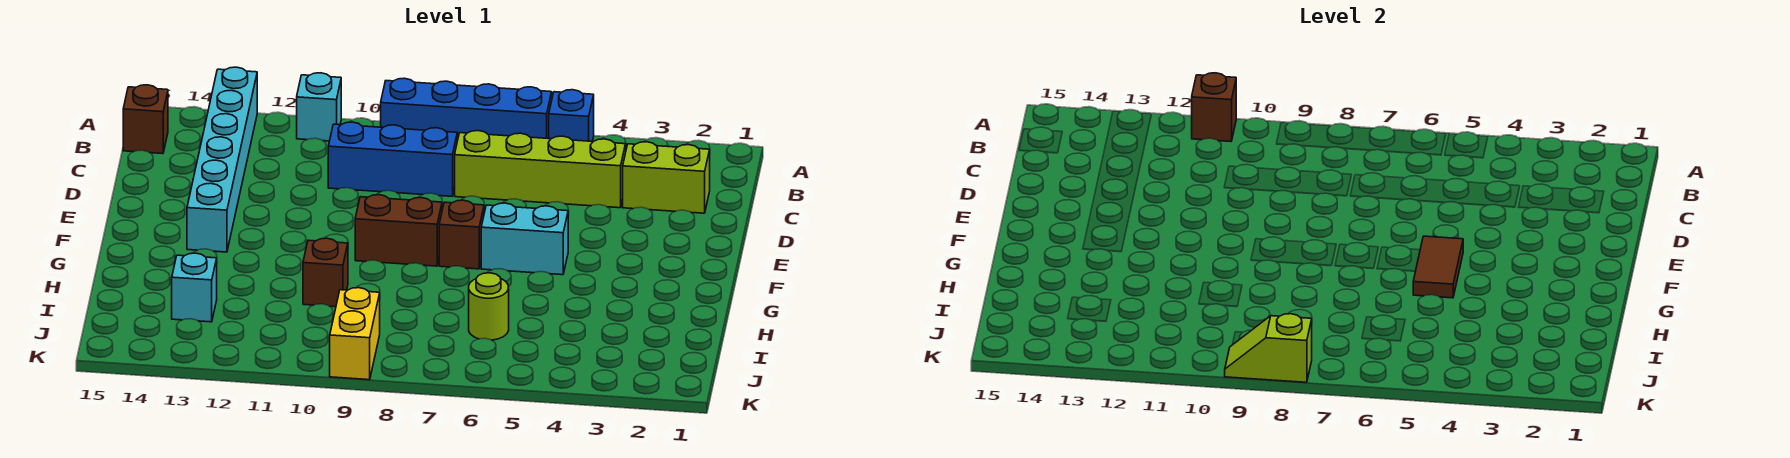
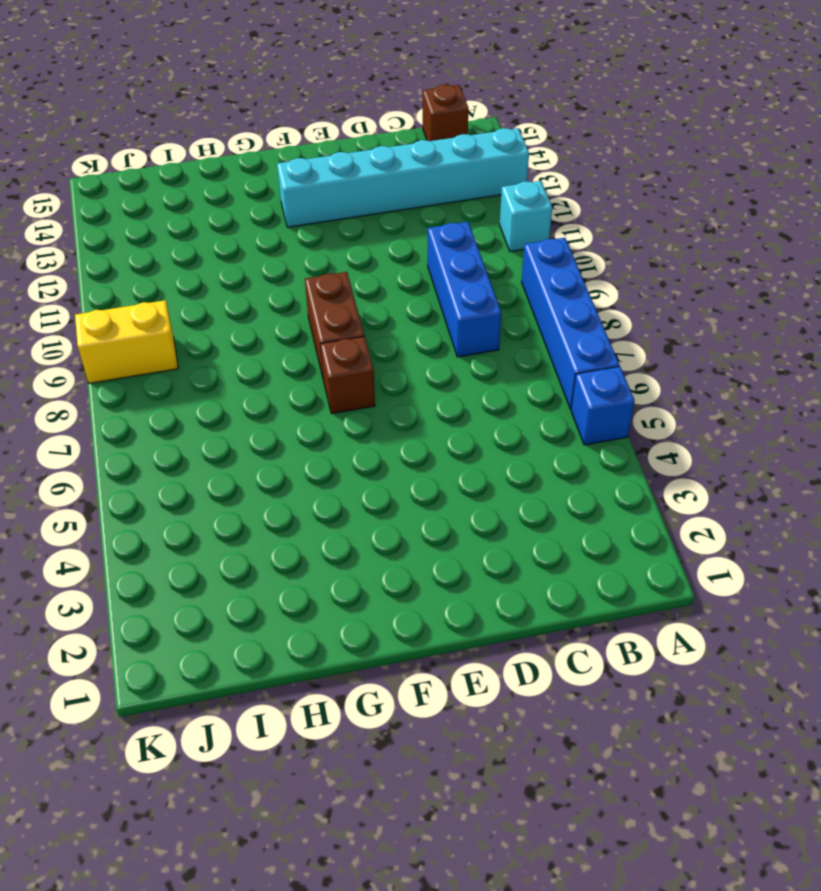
none -> lime 1x2 brick [623,142,710,213]
none -> lime 1x4 brick [455,131,626,208]
none -> cyan 1x2 brick [481,203,568,275]

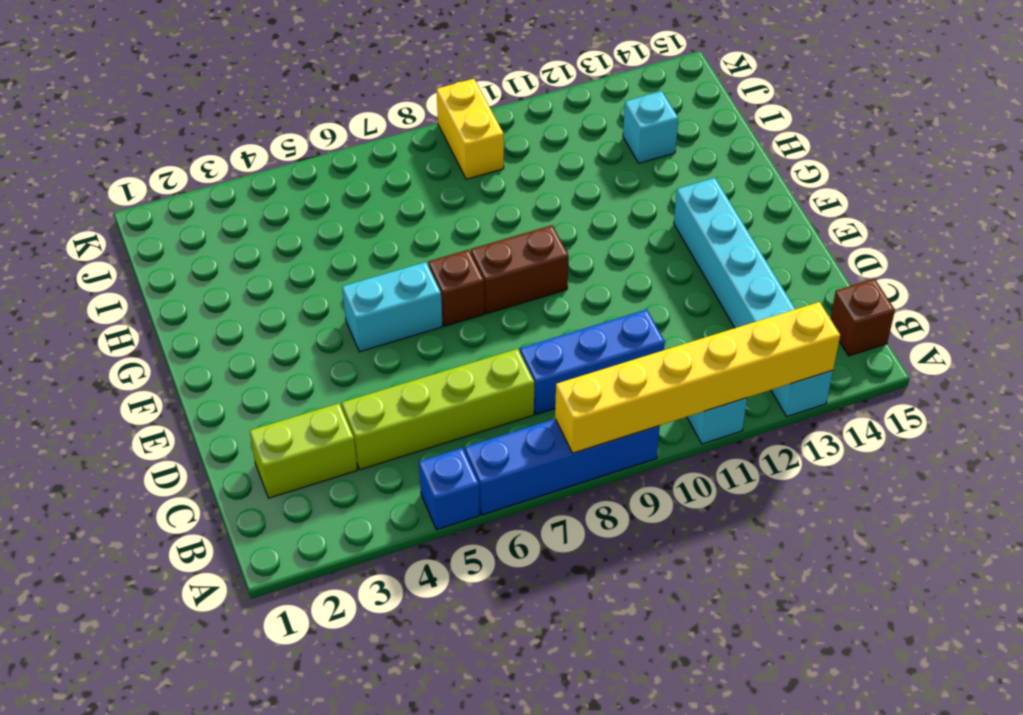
yellow 1x6 brick [555,302,840,453] -> brown 1x1 brick [1192,73,1236,142]
none -> brown 1x1 brick [303,238,348,307]
none -> lime 1x1 round brick [469,273,509,340]
none -> brown 1x2 tile [1413,236,1463,298]

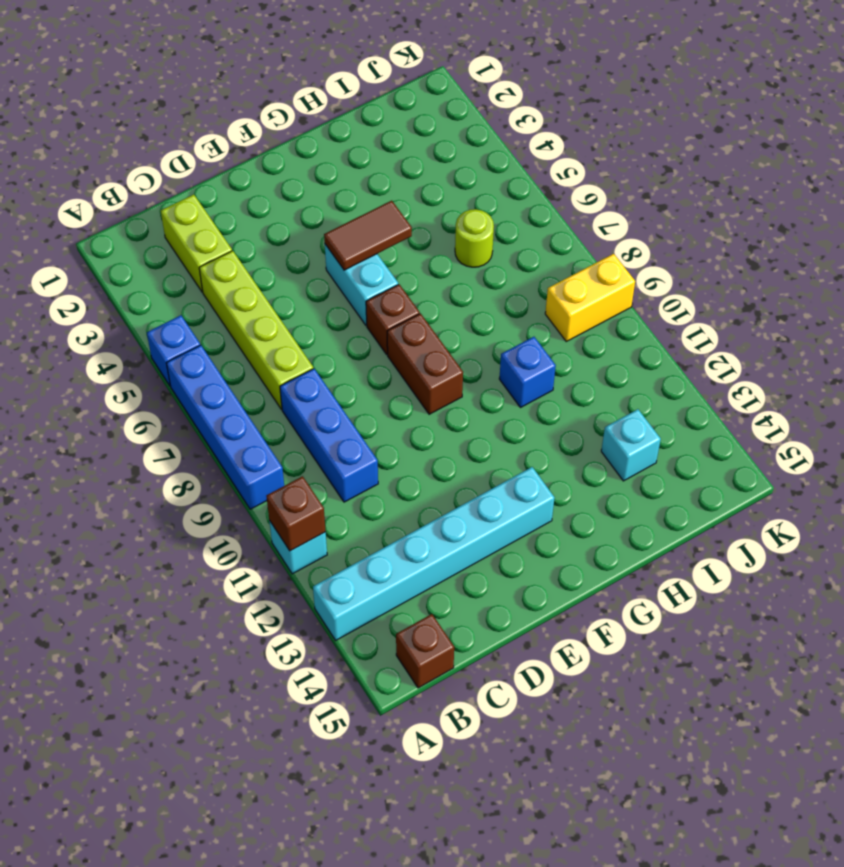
blue 1x1 brick [499,337,556,408] -> brown 1x1 brick [303,238,348,307]
none -> lime 1x2 slope [1225,314,1312,382]

